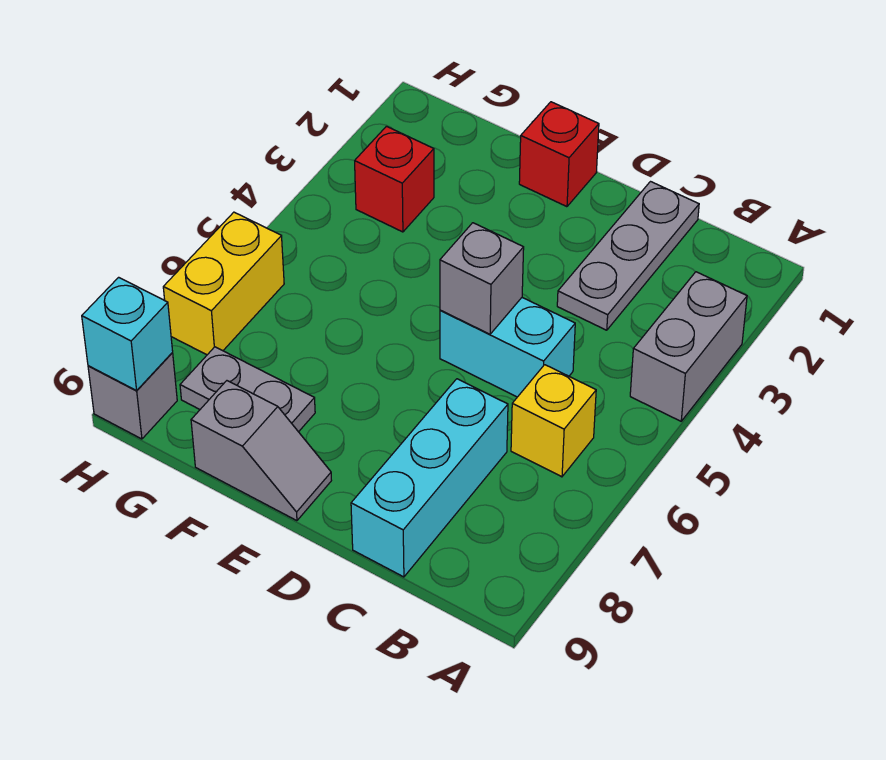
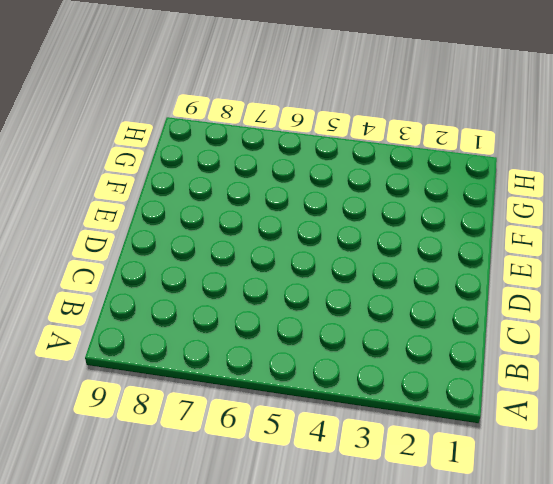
none -> grey 1x2 brick [630,272,747,421]
none -> yellow 1x1 brick [511,365,596,477]
none -> grey 1x3 plate [557,182,699,330]

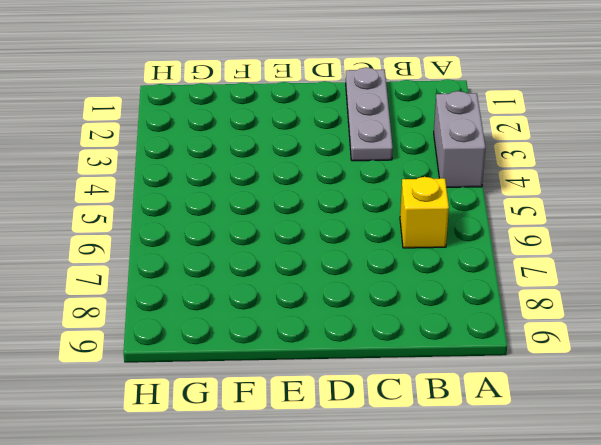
none -> cyan 1x2 brick [440,298,575,397]
none -> cyan 1x3 brick [351,379,508,577]
none -> red 1x1 brick [519,102,599,207]

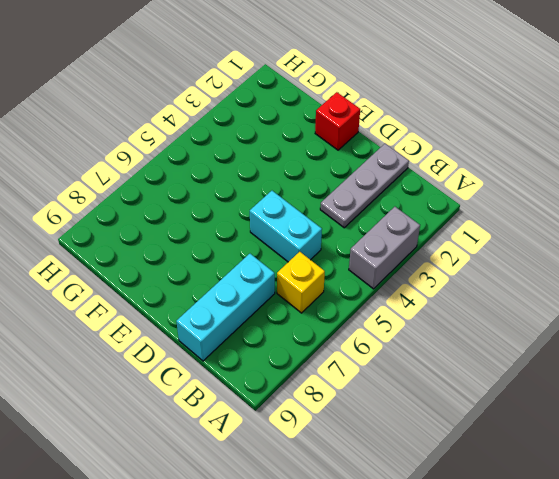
none -> grey 1x2 slope [191,381,331,521]
none -> grey 1x2 plate [180,347,315,432]
none -> red 1x1 brick [355,126,434,232]

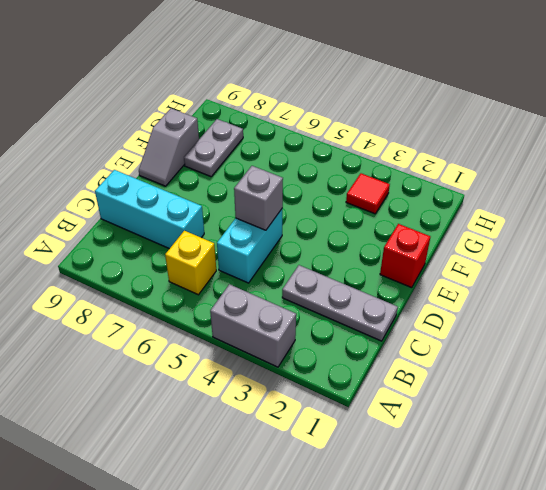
red 1x1 tile [346,173,390,214] -> red 1x1 brick [355,126,434,232]
none -> yellow 1x2 brick [163,212,284,355]
none -> grey 1x1 brick [88,353,177,439]
none -> cyan 1x1 brick [82,277,173,391]

